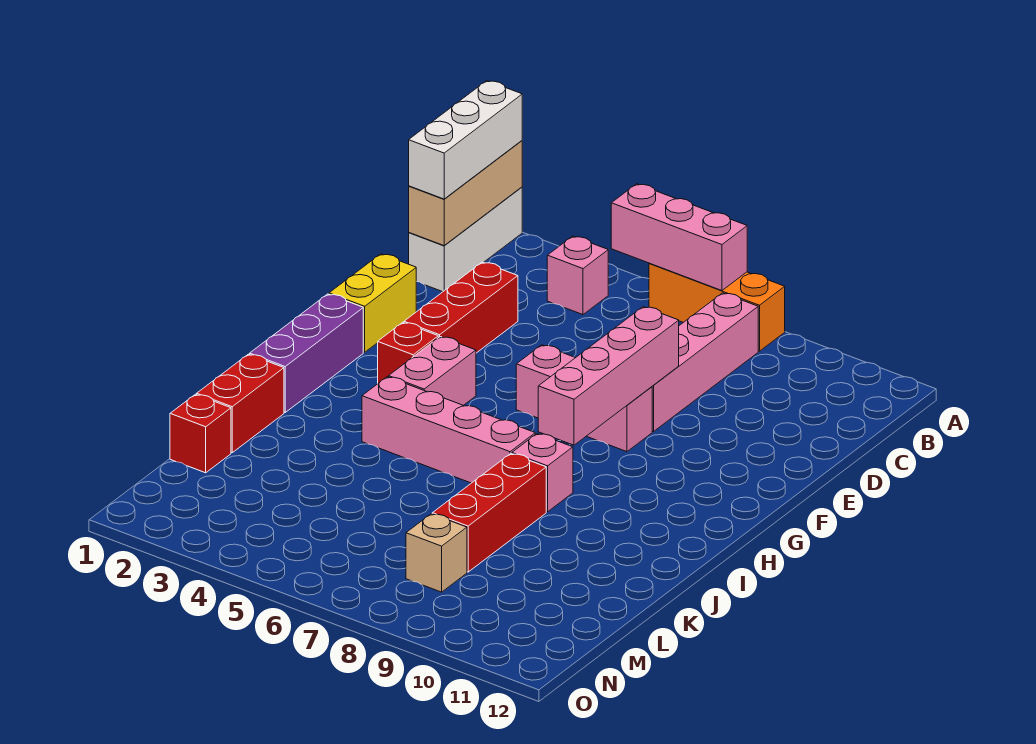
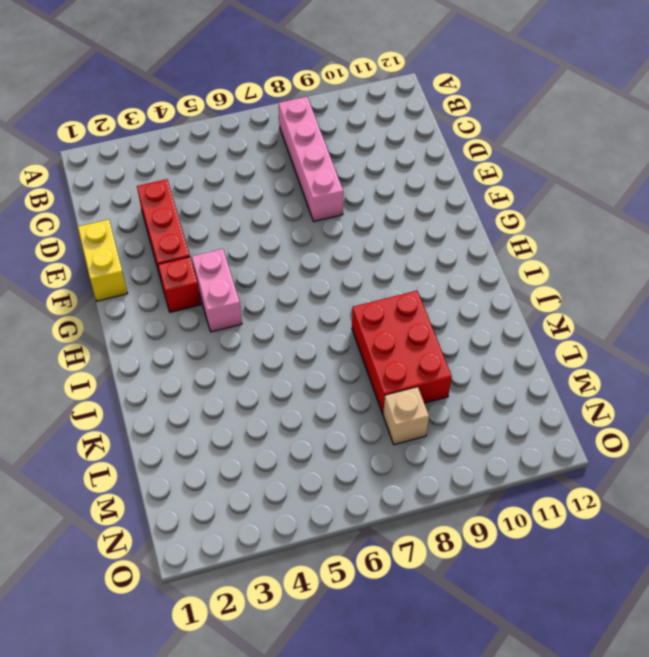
red 2x3 brick [352,290,452,414] -> red 1x3 brick [432,454,546,572]
none -> white 1x3 brick [409,187,522,292]
none -> orange 1x3 brick [649,263,785,351]
none -> pink 1x1 brick [547,236,608,315]

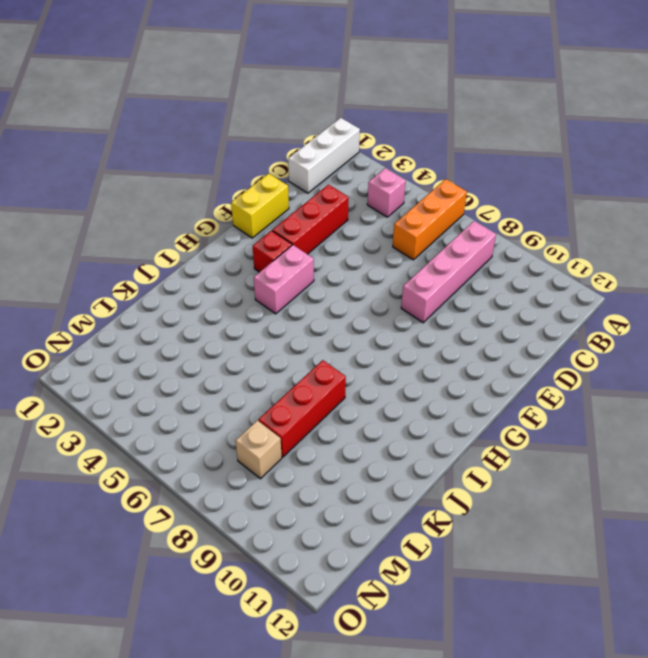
orange 1x3 brick [393,179,467,260] -> orange 1x3 brick turned to [649,263,785,351]
none -> pink 1x3 brick [516,345,652,452]
none -> purple 1x3 brick [250,294,363,412]
none -> pink 1x4 brick [362,377,535,483]

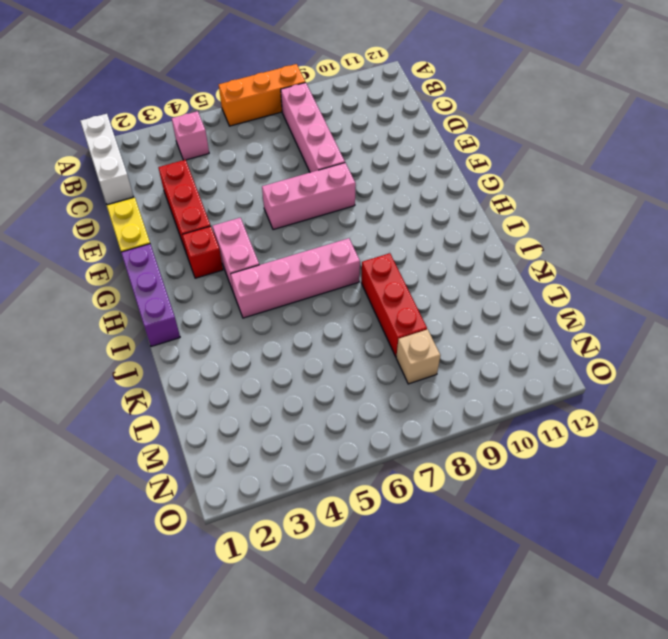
none -> pink 1x1 brick [512,433,573,512]
none -> red 1x2 brick [197,354,284,453]
none -> red 1x1 brick [170,394,231,473]

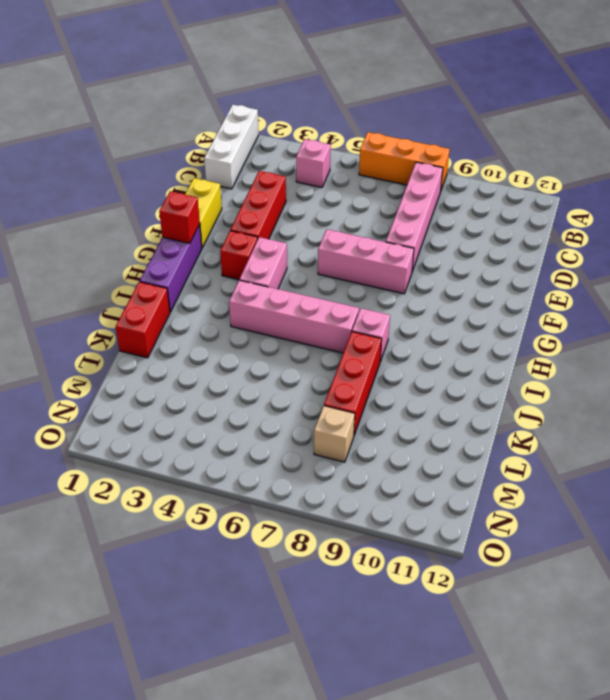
red 1x1 brick [159,191,200,243] -> red 1x1 brick moved to [170,394,231,473]
none -> tan 1x3 brick [409,141,522,246]
none -> pink 1x3 brick [611,184,747,291]
none -> pink 1x4 brick [538,307,679,445]

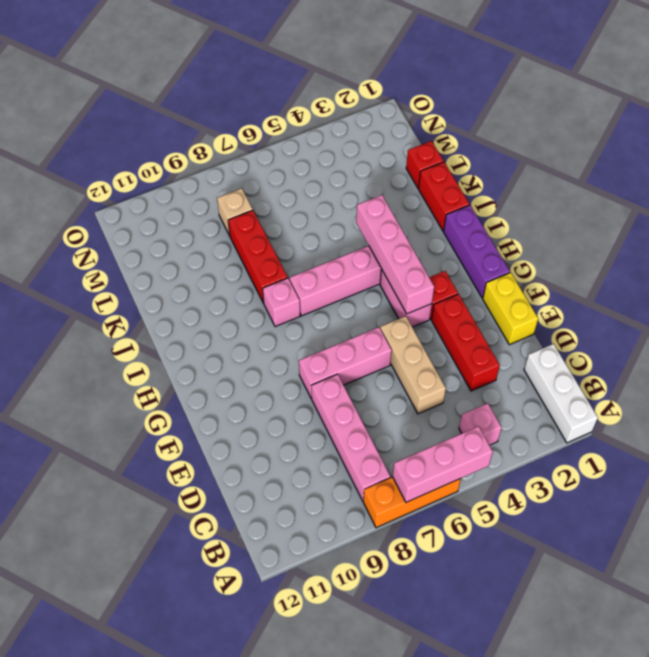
tan 1x3 brick [380,316,446,414] -> tan 1x3 brick moved to [409,141,522,246]
pink 1x4 brick [356,195,434,314] -> pink 1x4 brick moved to [538,307,679,445]
none -> white 1x3 brick [409,81,522,199]

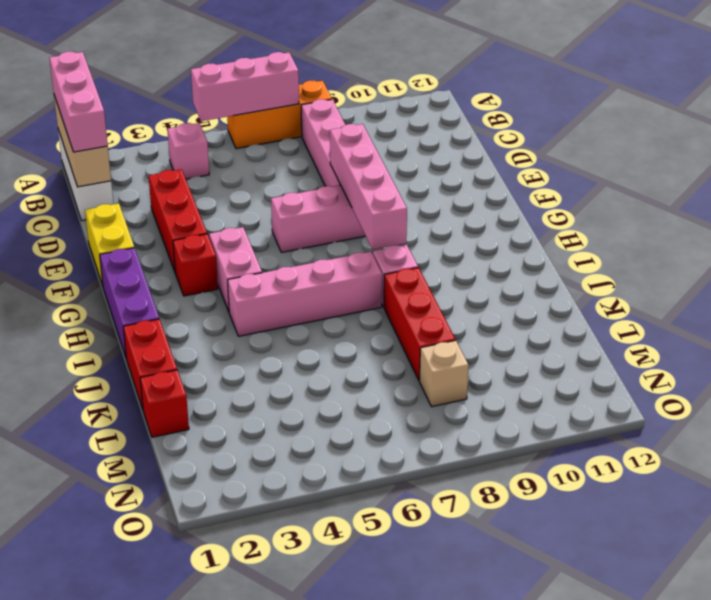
pink 1x3 brick [49,52,108,152] -> white 1x3 brick [409,81,522,199]

